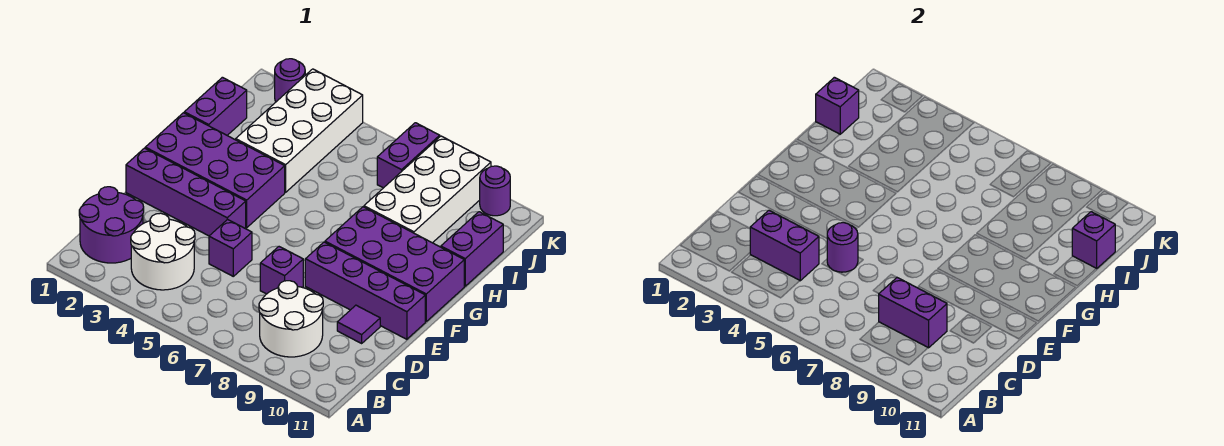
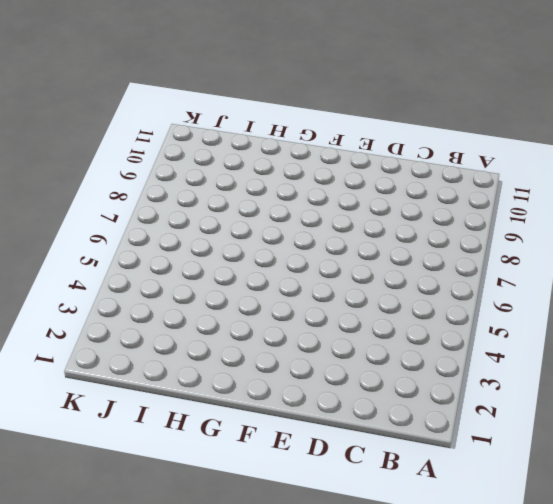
none -> purple 2x2 round brick [79,187,144,263]
none -> white 2x2 round brick [131,213,195,290]
none -> white 2x2 round brick [259,281,323,357]

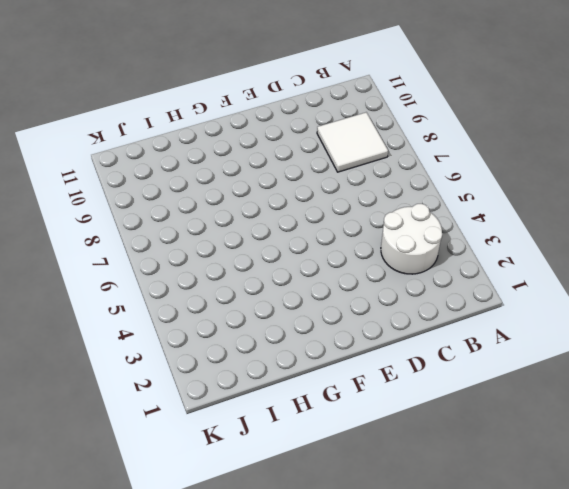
white 2x2 tile [317,112,388,172] -> white 2x2 round brick [259,281,323,357]
none -> purple 2x2 round brick [79,187,144,263]
none -> purple 1x1 brick [209,219,252,276]
none -> purple 1x1 brick [260,247,303,294]

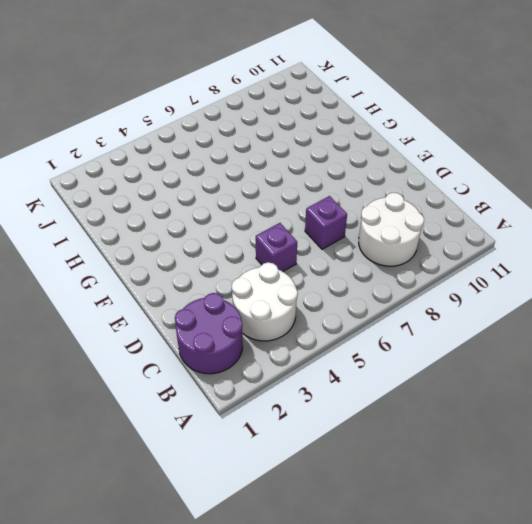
none -> purple 1x1 tile [337,305,380,343]
none -> purple 1x4 brick [126,148,246,236]
none -> purple 1x4 brick [305,242,425,339]

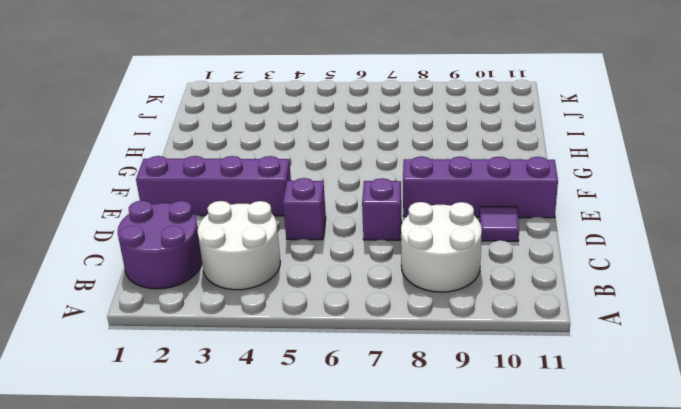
none -> purple 2x4 brick [145,113,285,228]
none -> purple 2x4 brick [325,207,464,321]
none -> purple 1x2 brick [184,77,247,135]

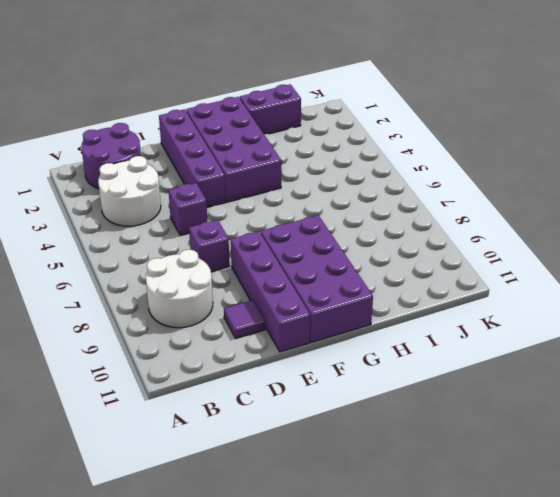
none -> white 2x4 brick [236,69,363,192]
none -> white 2x4 brick [364,136,491,243]
none -> purple 1x2 brick [441,212,503,286]

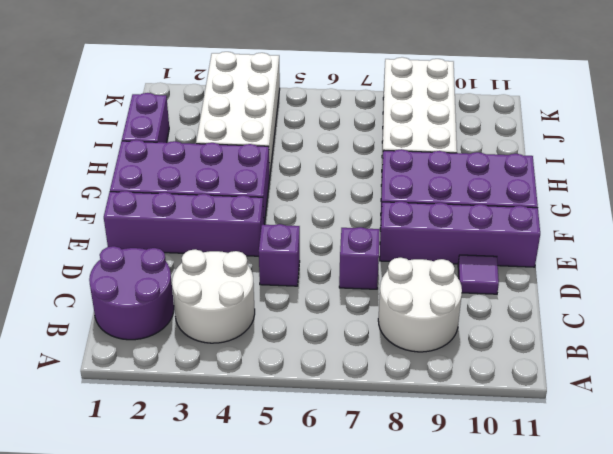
none -> purple 1x2 brick [441,212,503,286]
none -> purple 1x2 brick [377,123,440,188]
none -> purple 1x1 round brick [275,59,305,102]

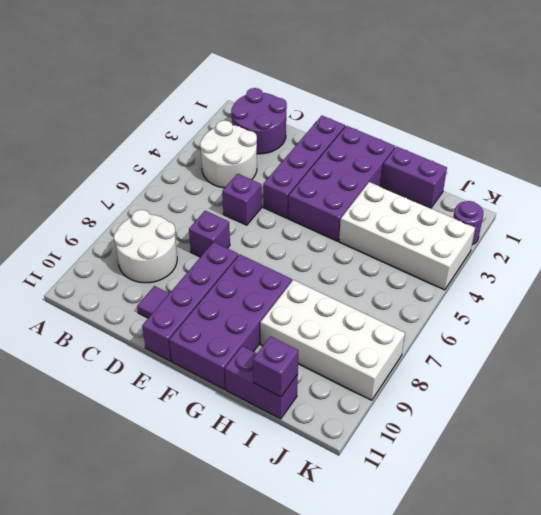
none -> purple 1x2 brick [377,123,440,188]
none -> purple 1x1 round brick [480,166,510,216]
none -> purple 1x2 brick [750,210,819,281]

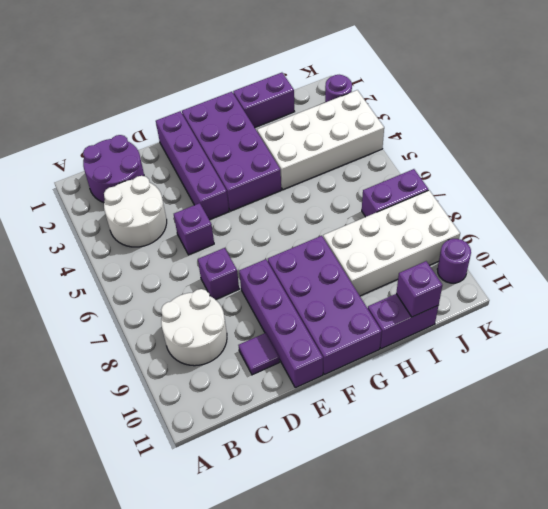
none -> purple 1x2 brick [750,210,819,281]
none -> purple 1x2 brick [879,278,947,348]
none -> purple 1x1 round brick [827,223,858,272]

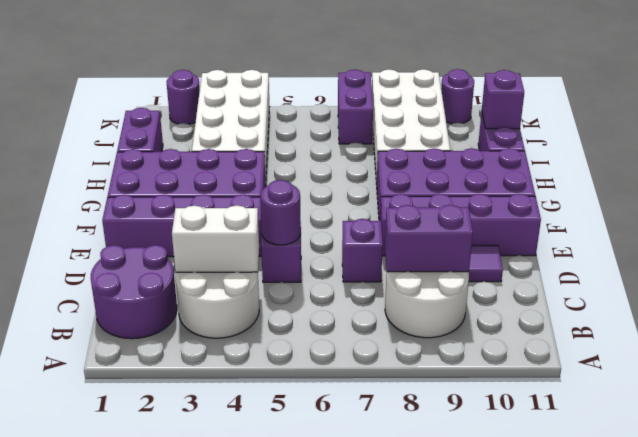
white 1x2 brick [172,205,259,272] -> purple 1x2 brick [750,210,819,281]
none -> purple 1x1 brick [816,77,859,134]

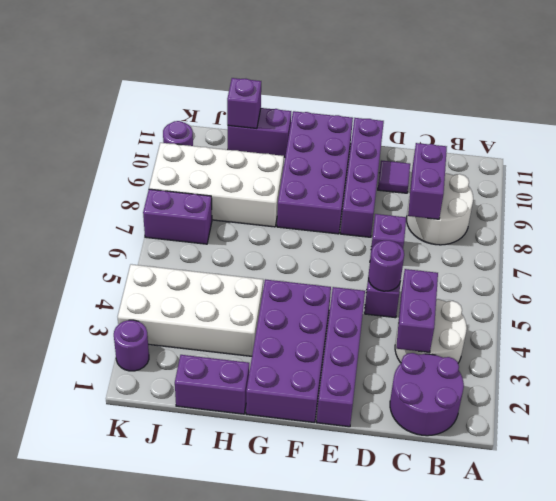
none -> purple 1x1 brick [816,77,859,134]

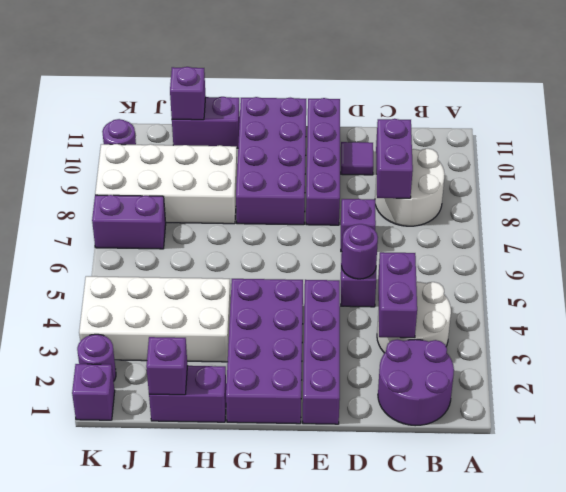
purple 1x1 brick [72,364,115,420] -> none

